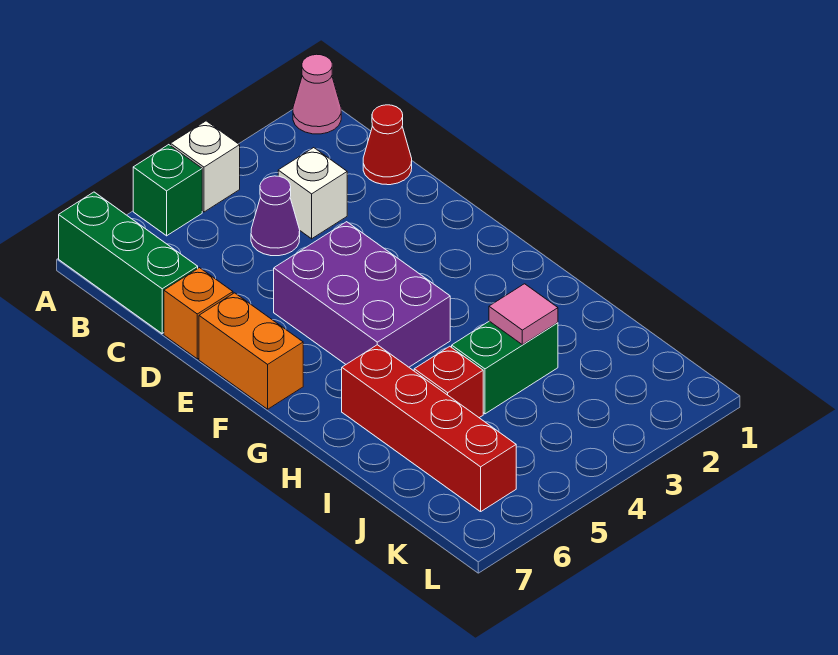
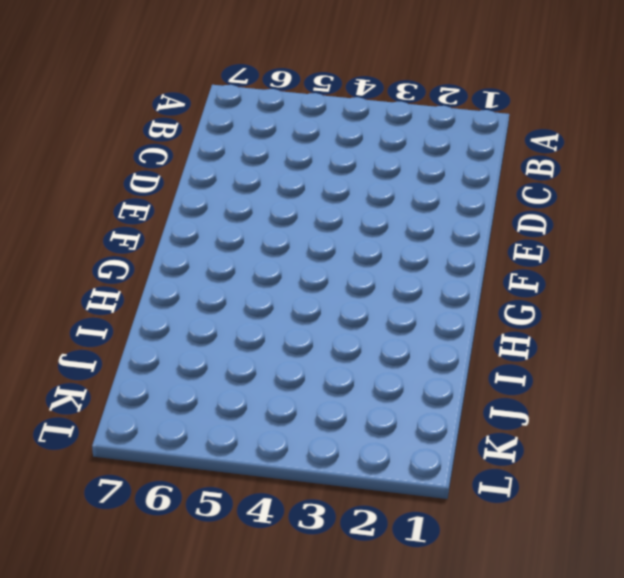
none -> pink 1x1 cone [293,54,341,134]
none -> white 1x1 brick [171,121,240,212]
none -> green 1x1 brick [133,145,202,236]

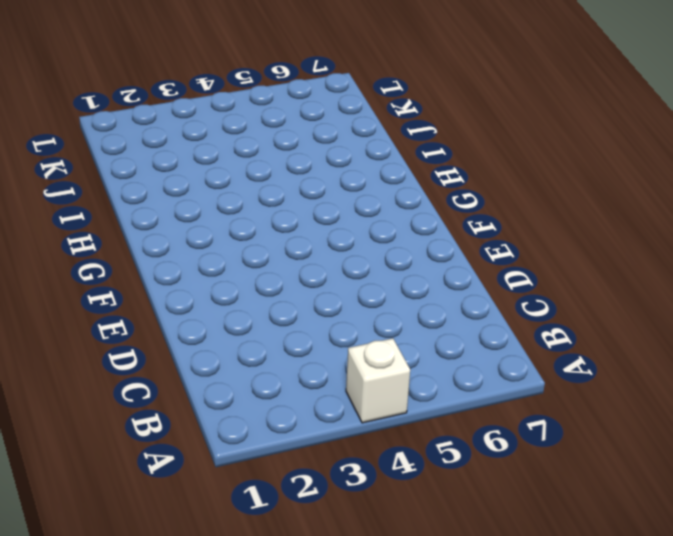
none -> pink 1x1 cone [293,54,341,134]
none -> green 1x1 brick [133,145,202,236]
none -> green 1x3 brick [59,192,198,333]

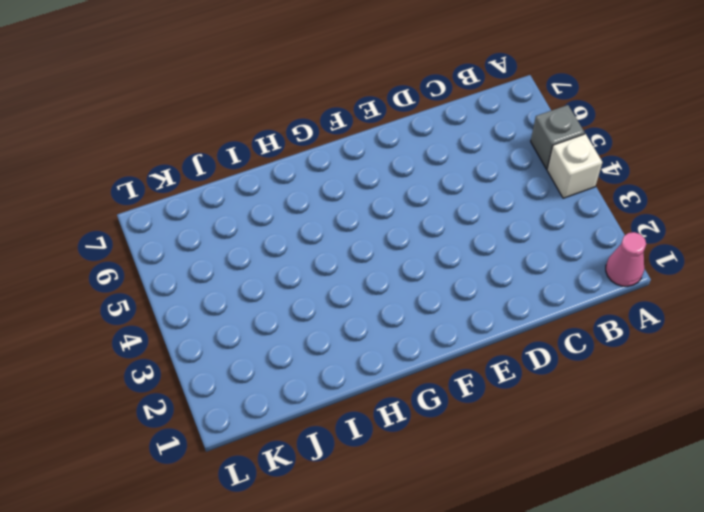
grey 1x1 brick [531,105,585,169] -> green 1x1 brick [133,145,202,236]
none -> green 1x3 brick [59,192,198,333]
none -> red 1x1 cone [363,105,412,185]
none -> white 1x1 brick [278,148,347,239]

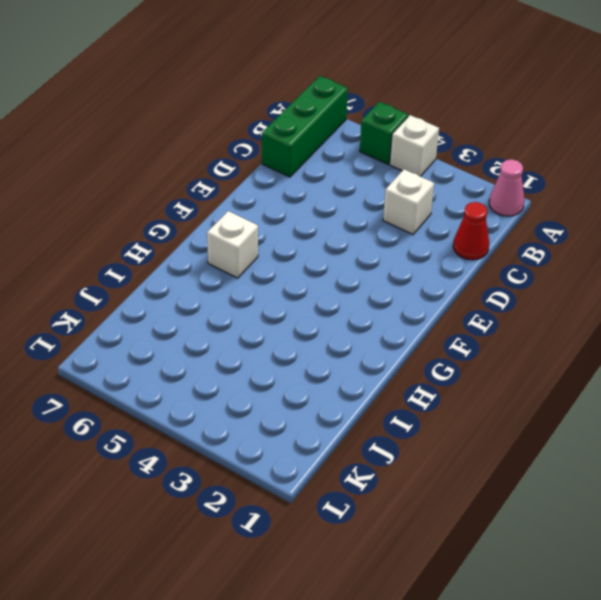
white 1x1 brick [207,211,258,278] -> none
none -> purple 1x1 cone [251,176,300,256]
none -> orange 1x1 brick [164,268,233,359]
none -> purple 2x3 brick [274,222,450,367]

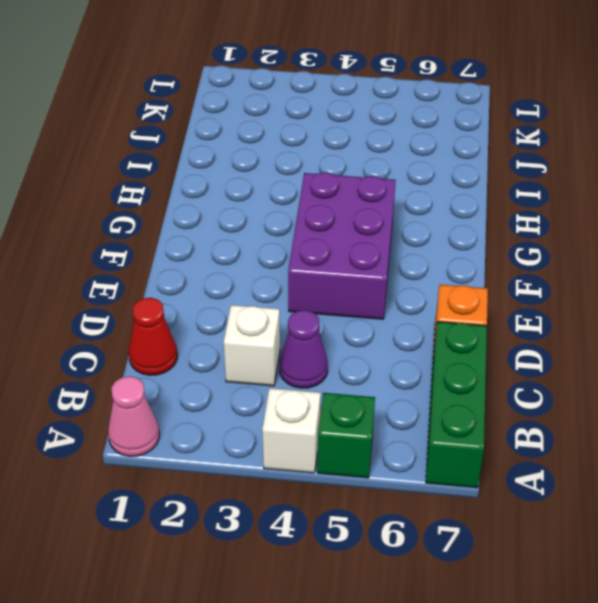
none -> orange 1x2 brick [199,293,303,409]
none -> red 1x4 brick [342,345,516,512]
none -> green 1x2 brick [452,321,558,414]

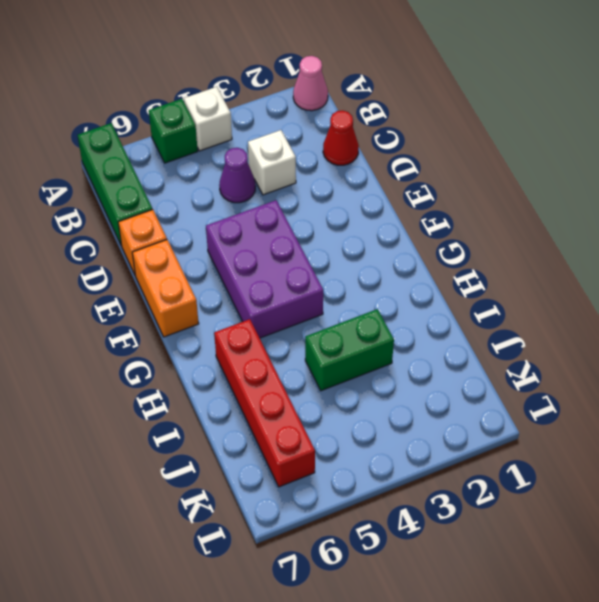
none -> red 1x1 brick [414,346,483,418]
none -> pink 1x1 tile [489,284,558,345]

